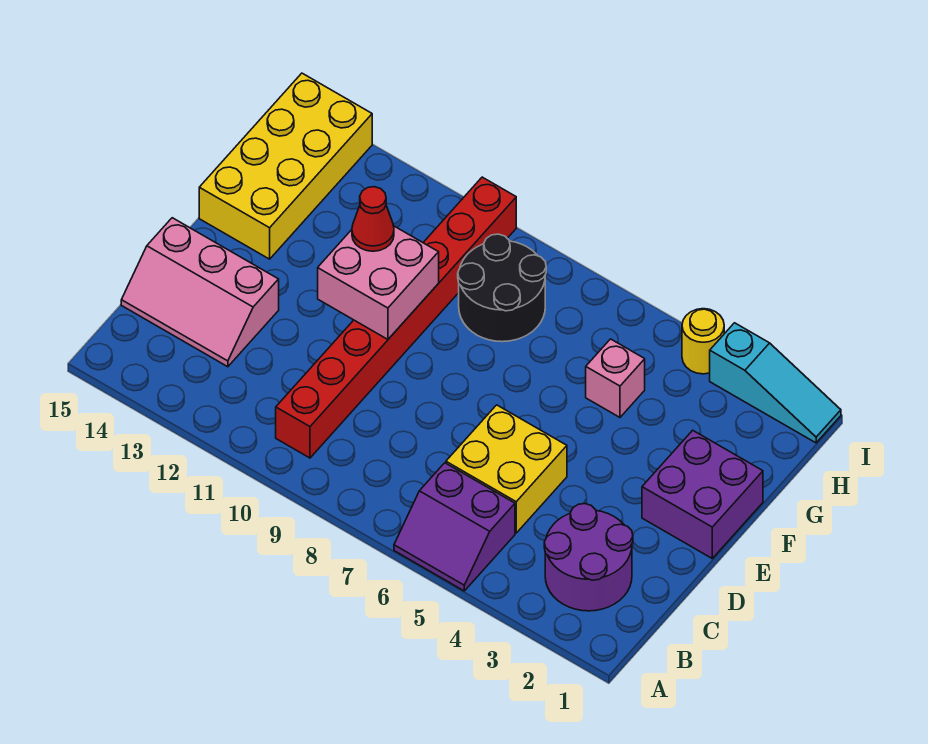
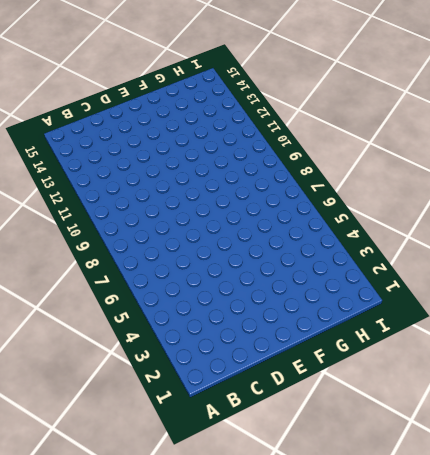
none -> purple 2x2 slope [394,463,515,591]
none -> purple 2x2 round brick [544,504,633,611]
none -> red 1x8 brick [276,177,516,458]

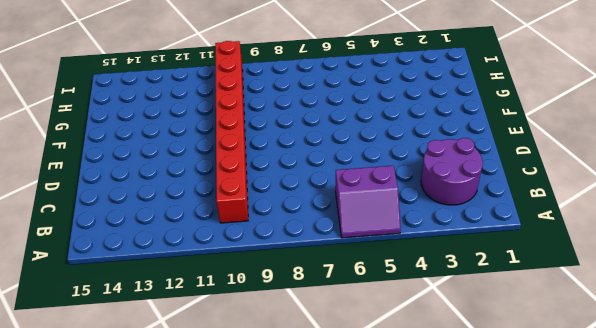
none -> yellow 2x2 brick [446,405,567,533]
none -> pink 2x3 slope [121,218,279,367]
none -> purple 2x2 brick [642,430,763,558]

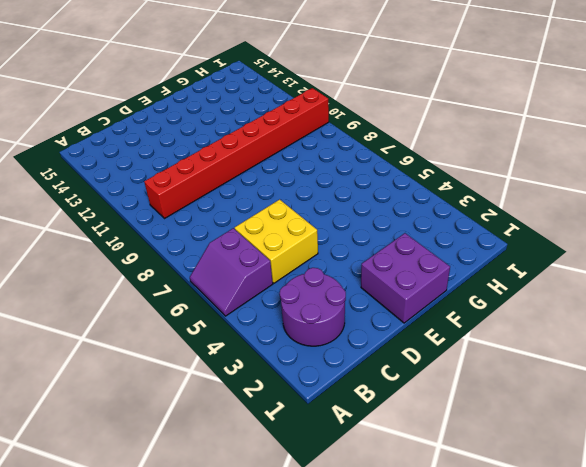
none -> pink 2x3 slope [121,218,279,367]
none -> yellow 2x4 brick [199,73,372,259]
none -> pink 1x1 brick [586,339,645,417]

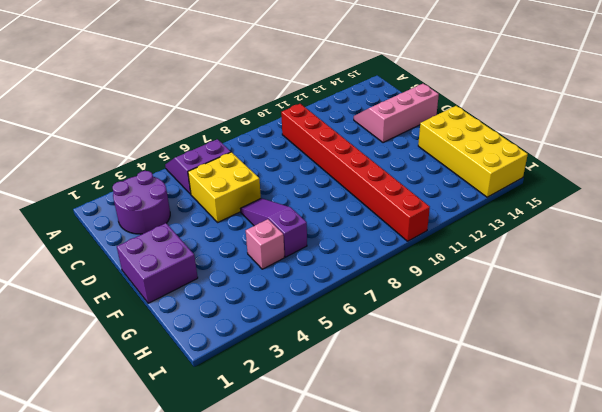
purple 1x3 slope [240,198,307,257] -> none
none -> black 2x2 round brick [458,234,546,342]
none -> cyan 1x3 slope [710,323,841,443]
none -> yellow 1x1 round brick [682,309,724,374]

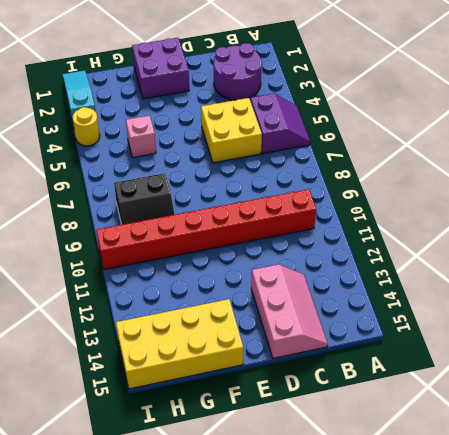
black 2x2 slope [114,173,175,225] -> black 2x2 round brick [458,234,546,342]
none -> pink 2x2 brick [318,226,439,339]
none -> red 1x1 cone [352,187,394,251]

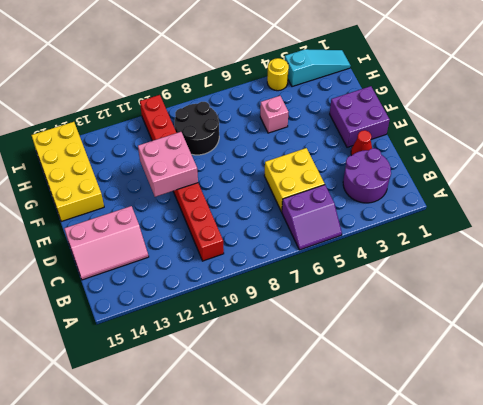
red 1x1 cone [351,130,372,156] -> red 1x1 cone moved to [352,187,394,251]

